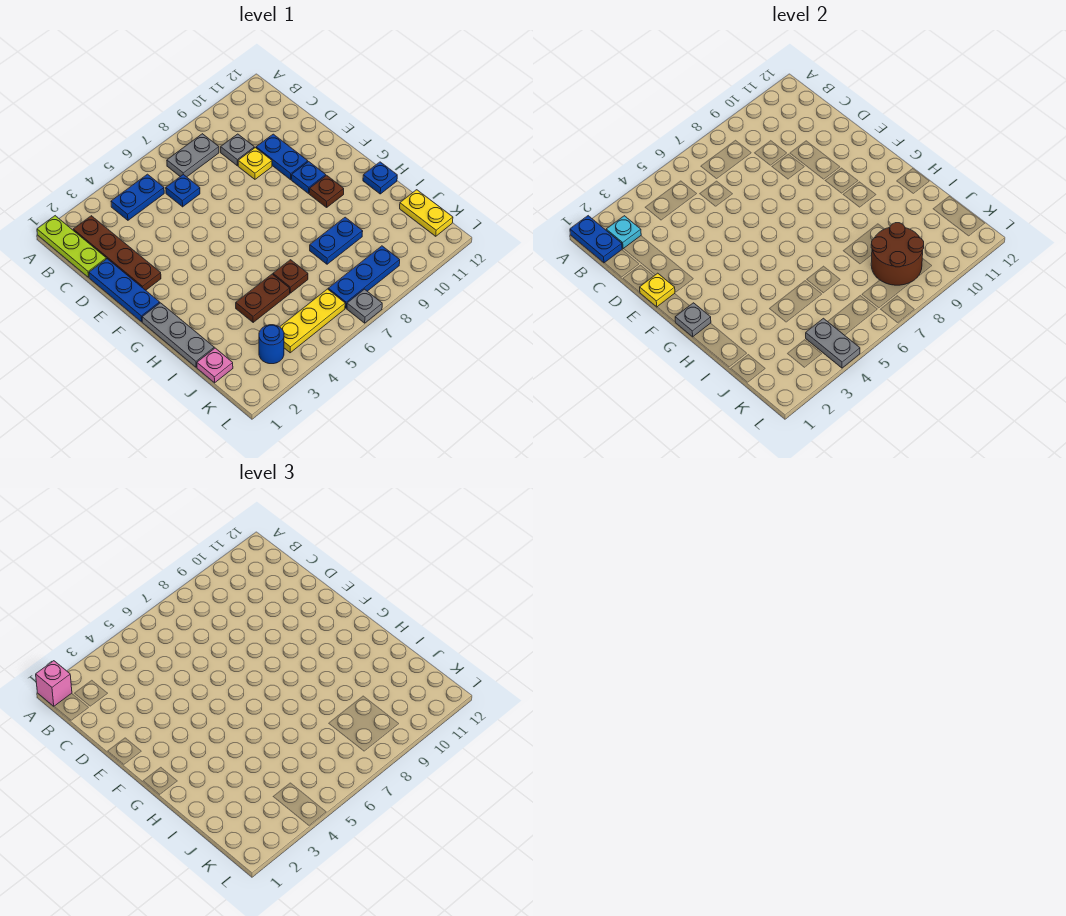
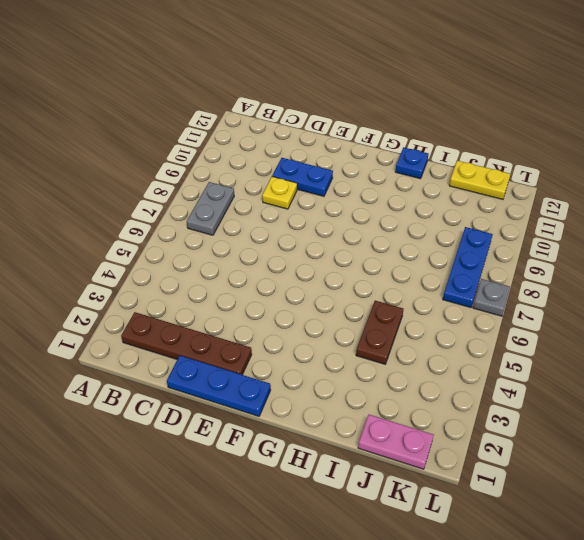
pink 1x2 plate [358,415,434,469] -> pink 1x1 plate [197,348,233,383]
none -> lime 1x3 plate [37,216,106,277]
none -> blue 1x2 plate [111,174,164,220]
none -> blue 1x1 plate [166,175,200,207]

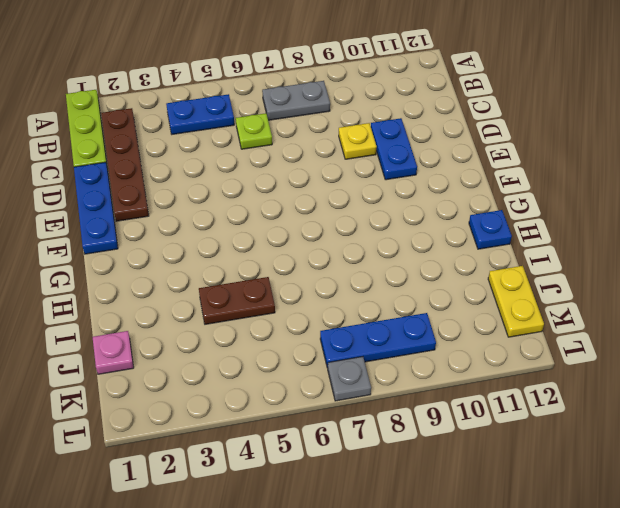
lime 1x1 plate [236,113,272,149] -> blue 1x1 plate [166,175,200,207]
none -> grey 1x1 plate [221,134,254,166]
none -> blue 1x1 plate [292,162,326,193]
none -> grey 1x3 plate [142,303,214,367]

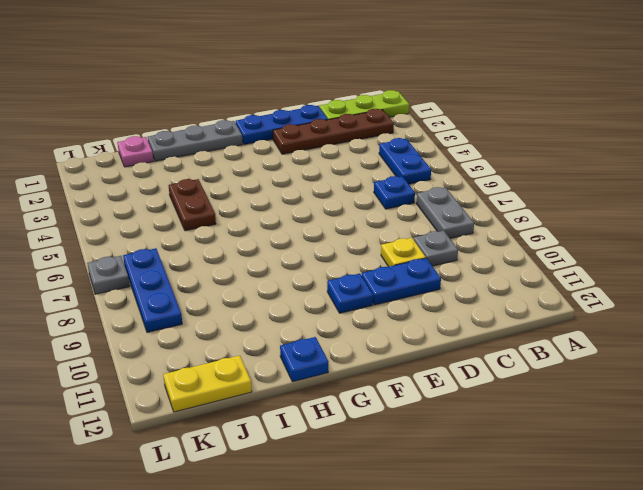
none -> brown 1x1 plate [309,175,344,207]
none -> brown 1x1 plate [273,260,308,293]
none -> blue 1x2 plate [310,217,363,264]

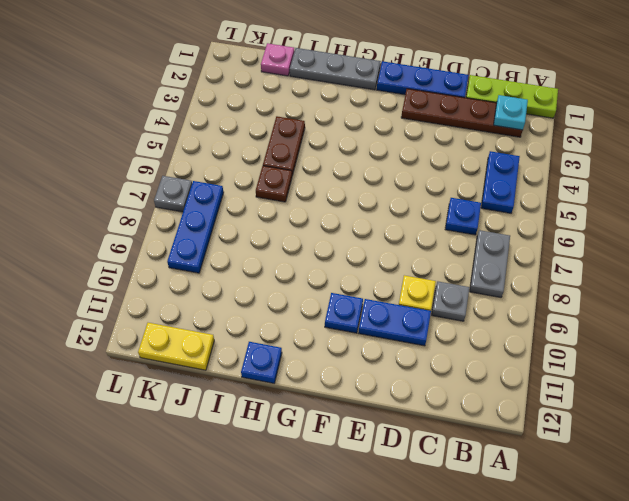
none -> brown 1x1 plate [309,175,344,207]
none -> blue 1x2 plate [310,217,363,264]
none -> blue 1x1 round brick [259,325,284,364]

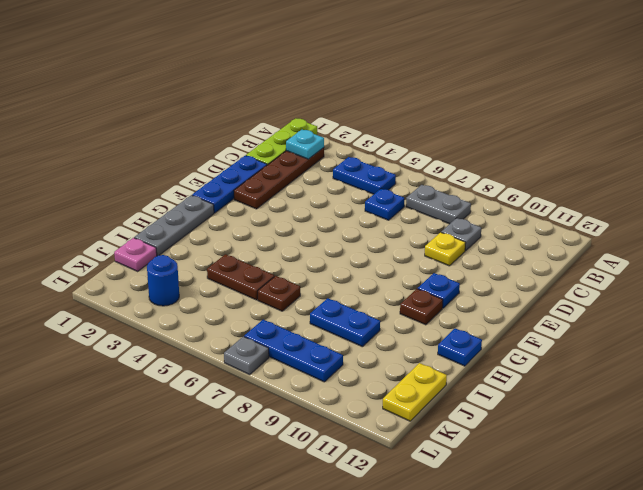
none -> blue 1x2 plate [256,134,308,180]
none -> yellow 1x3 plate [280,289,345,353]
none -> blue 1x2 plate [570,216,622,263]

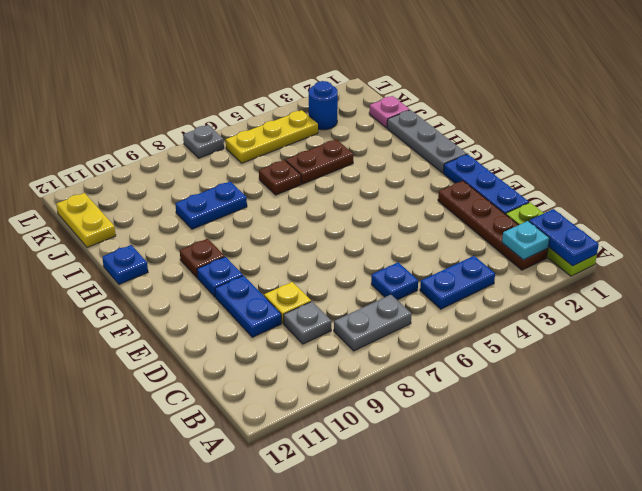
none -> blue 1x3 plate [328,246,400,308]
none -> yellow 1x1 plate [640,273,675,307]
none -> grey 1x1 plate [675,303,711,337]

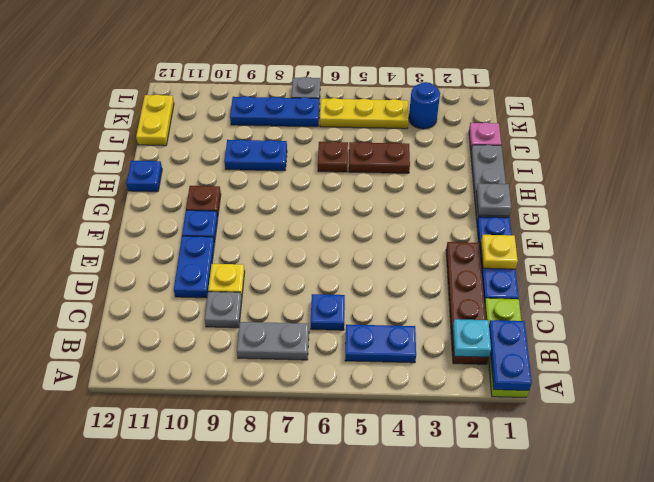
none -> brown 2x2 round brick [871,223,924,285]
none -> grey 1x2 plate [806,318,860,368]
none -> pink 1x1 brick [36,661,72,706]

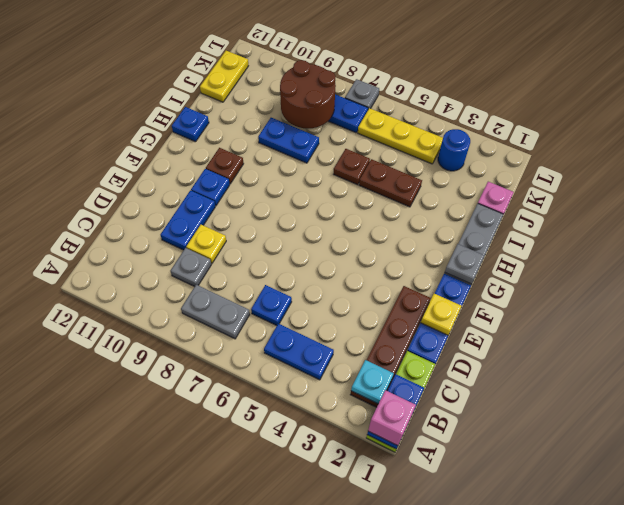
none -> grey 1x2 plate [806,318,860,368]

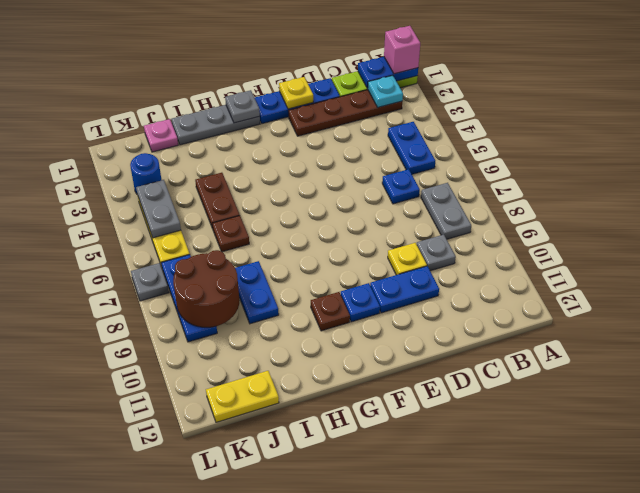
grey 1x2 plate [136,180,181,238] -> grey 1x2 plate turned to [806,318,860,368]
none -> blue 1x1 plate [363,162,397,194]

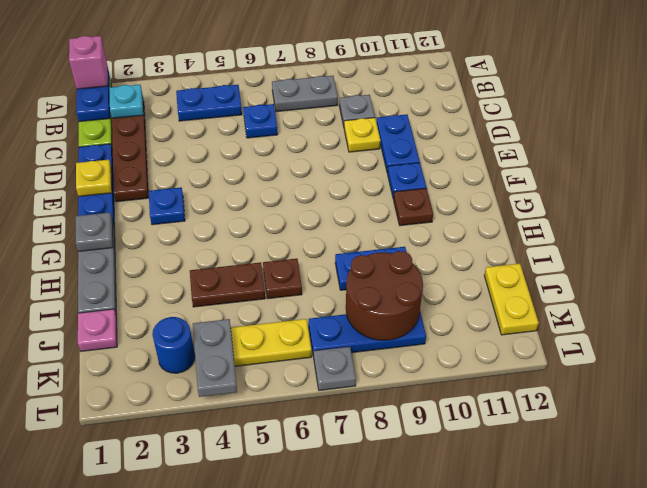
blue 1x1 plate [149,187,185,225] -> blue 1x1 plate moved to [363,162,397,194]

